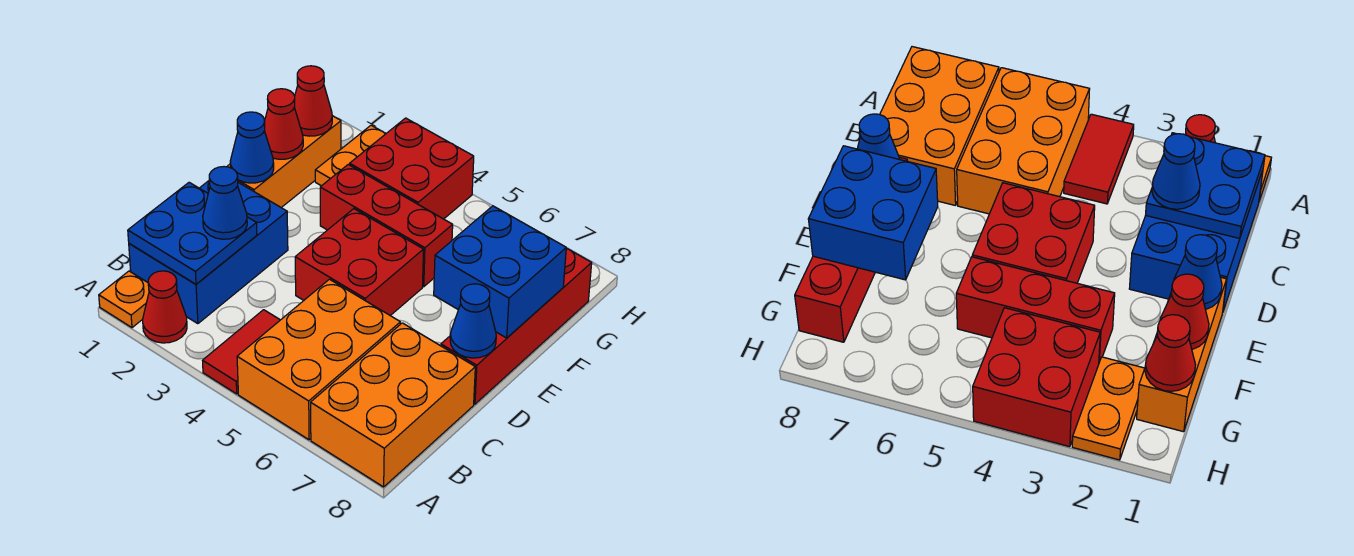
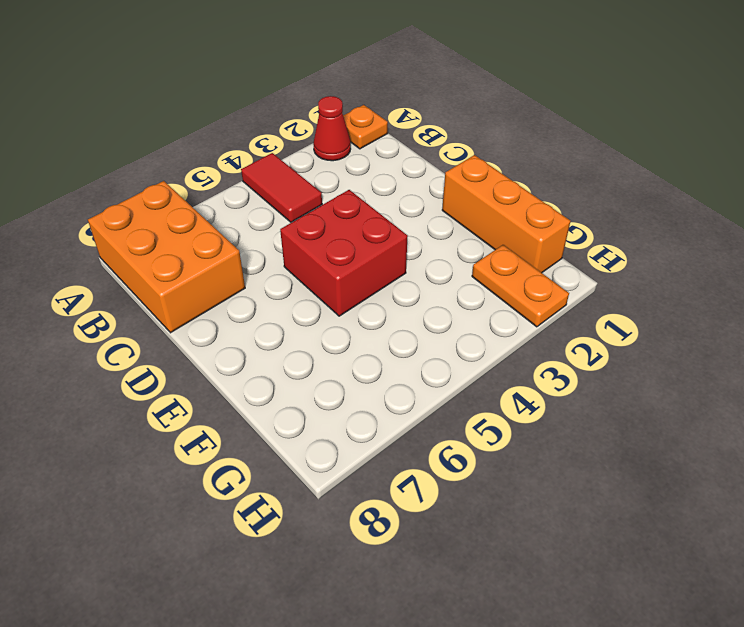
none -> orange 2x3 brick [237,279,400,440]
none -> blue 2x3 brick [129,181,288,324]
none -> red 1x4 brick [441,249,592,404]

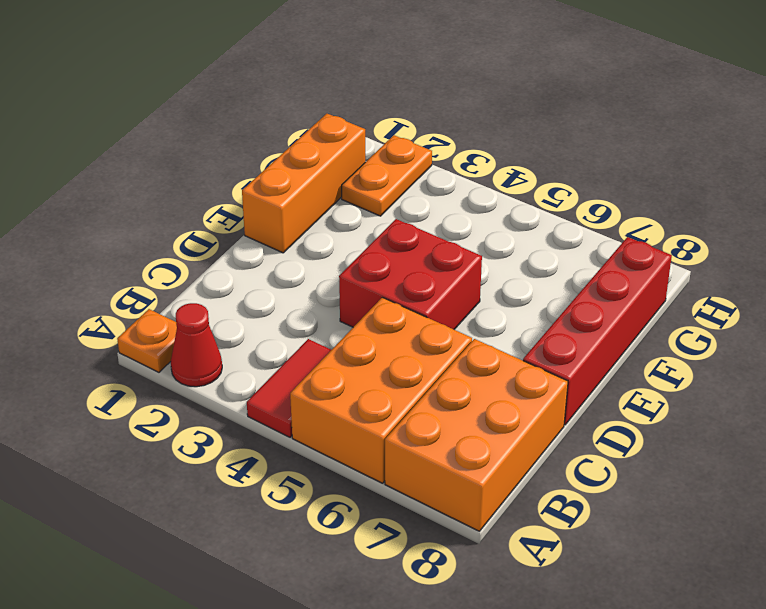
none -> blue 2x3 brick [129,181,288,324]
none -> red 1x3 brick [320,165,453,287]
none -> red 2x2 brick [350,118,474,219]

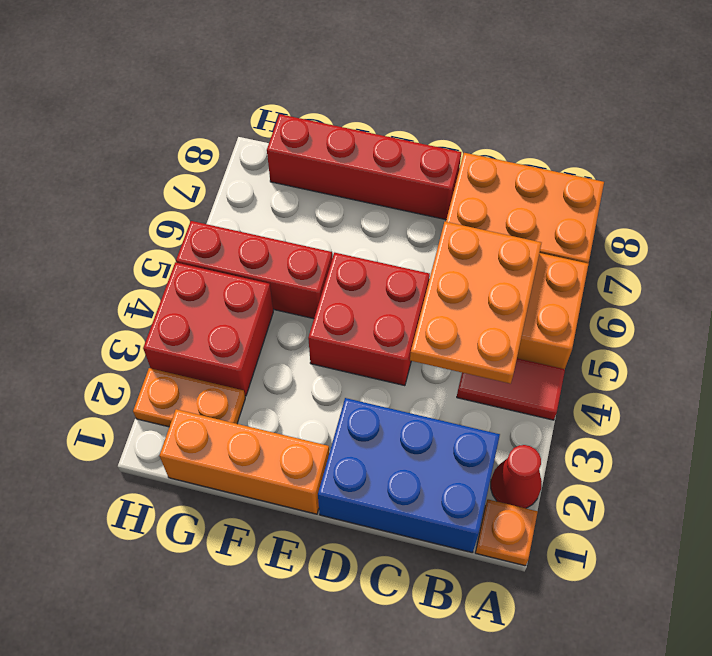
orange 2x3 plate [410,222,541,384] -> none
red 1x3 brick [176,221,332,319] -> red 1x3 brick turned to [320,165,453,287]
none -> blue 2x2 plate [128,182,257,284]
none -> blue 1x1 cone [450,284,496,358]
none -> blue 1x1 cone [230,112,274,183]

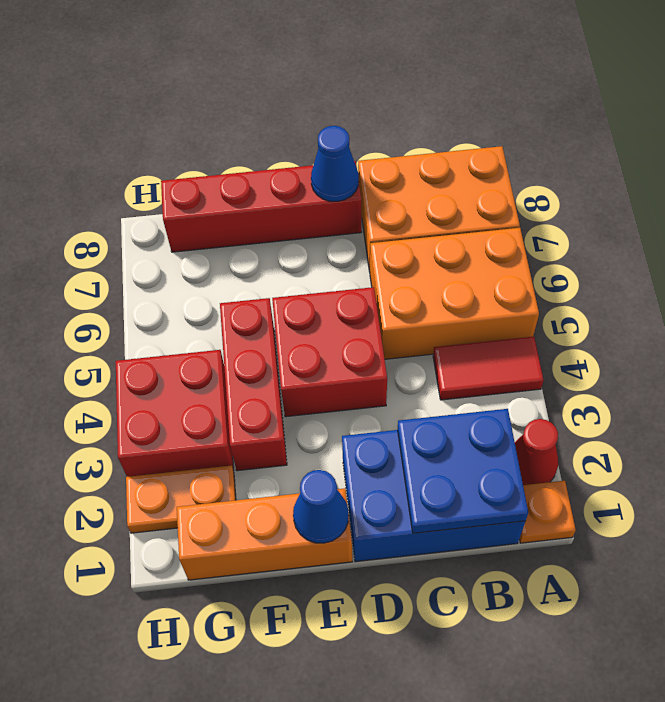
none -> blue 2x2 brick [434,206,567,338]
none -> red 1x1 cone [264,89,303,159]
none -> red 1x1 cone [294,66,332,136]

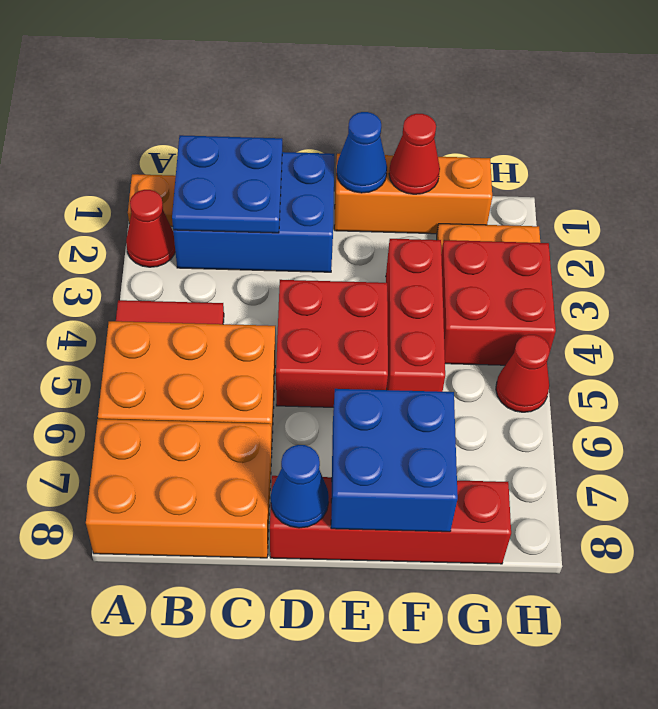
red 1x1 cone [496,335,550,412] -> red 1x1 cone moved to [294,66,332,136]
none -> blue 1x1 cone [203,167,247,239]

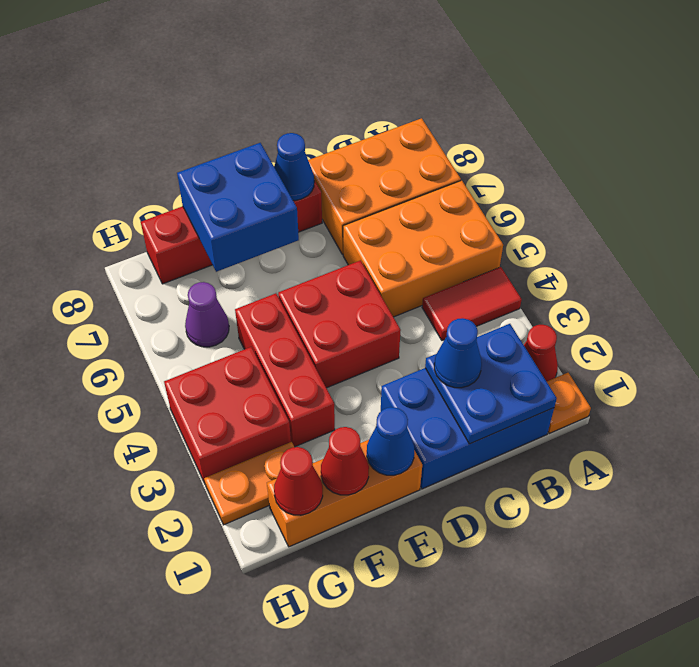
purple 1x1 cone [185,282,229,347] -> none

